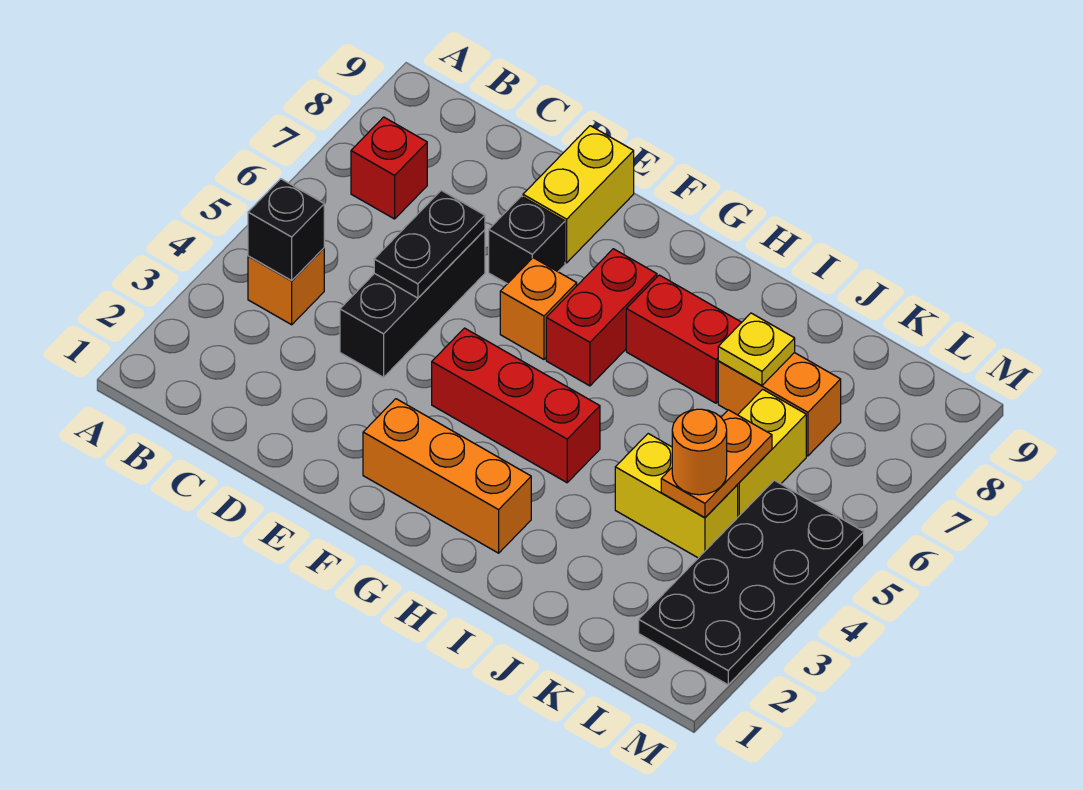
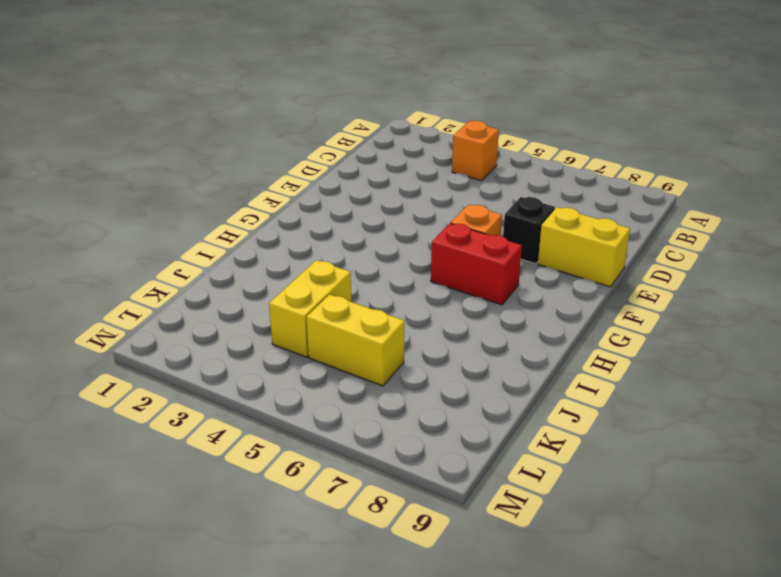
none -> red 1x1 brick [351,117,427,219]
none -> black 1x3 brick [340,230,485,377]
none -> orange 1x3 brick [363,399,531,553]

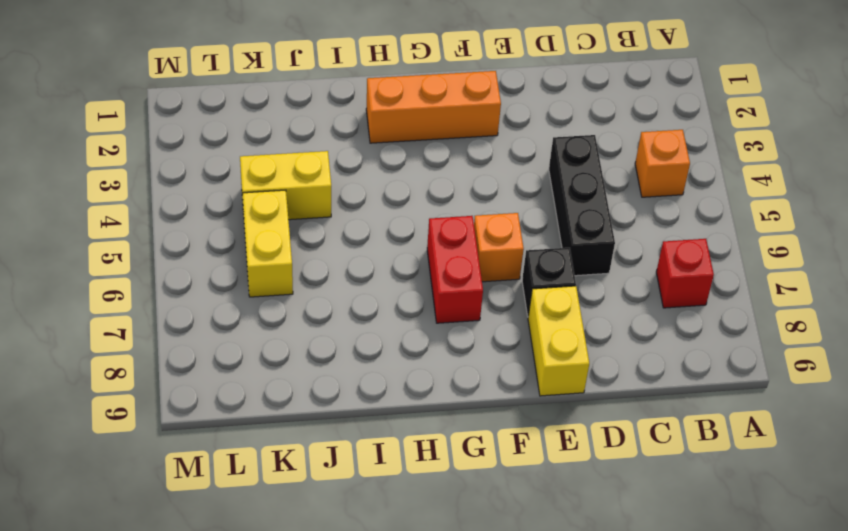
none -> red 1x3 brick [432,328,600,483]
none -> red 1x2 brick [626,275,742,403]
none -> orange 1x2 brick [718,353,841,456]

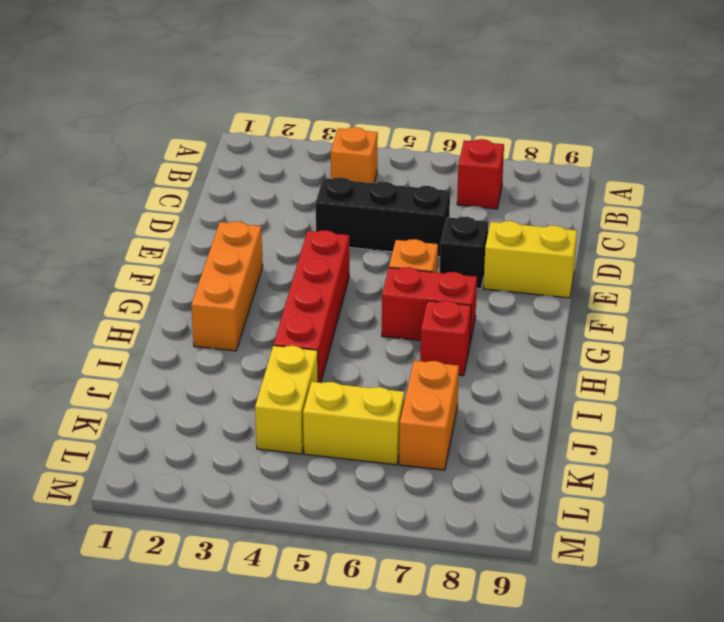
red 1x4 brick [274,230,349,382] -> red 1x3 brick [432,328,600,483]
red 1x1 brick [420,301,471,376] -> red 1x2 brick [626,275,742,403]
none -> black 2x4 plate [639,480,864,685]
none -> black 1x1 brick [248,179,324,281]
none -> black 1x2 plate [374,190,485,298]

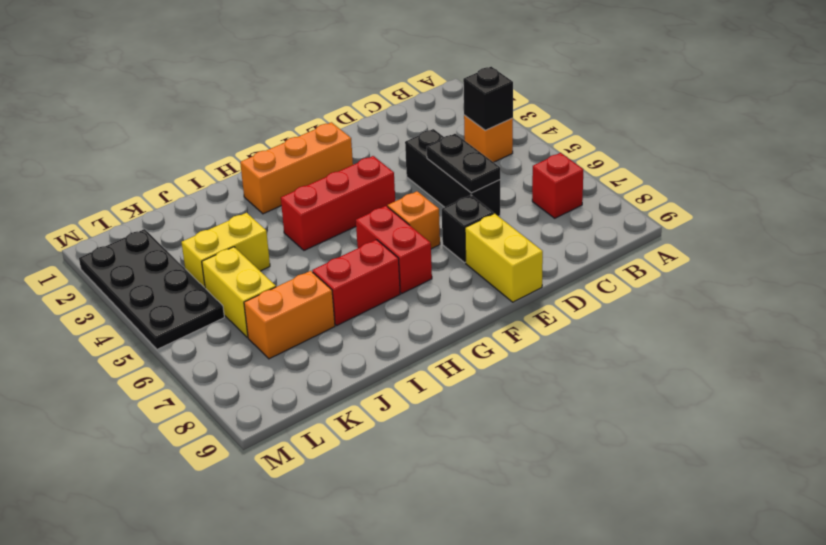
none -> yellow 1x1 plate [718,313,795,385]
none -> orange 1x2 plate [661,410,772,518]
none -> orange 1x1 round brick [672,409,727,495]

